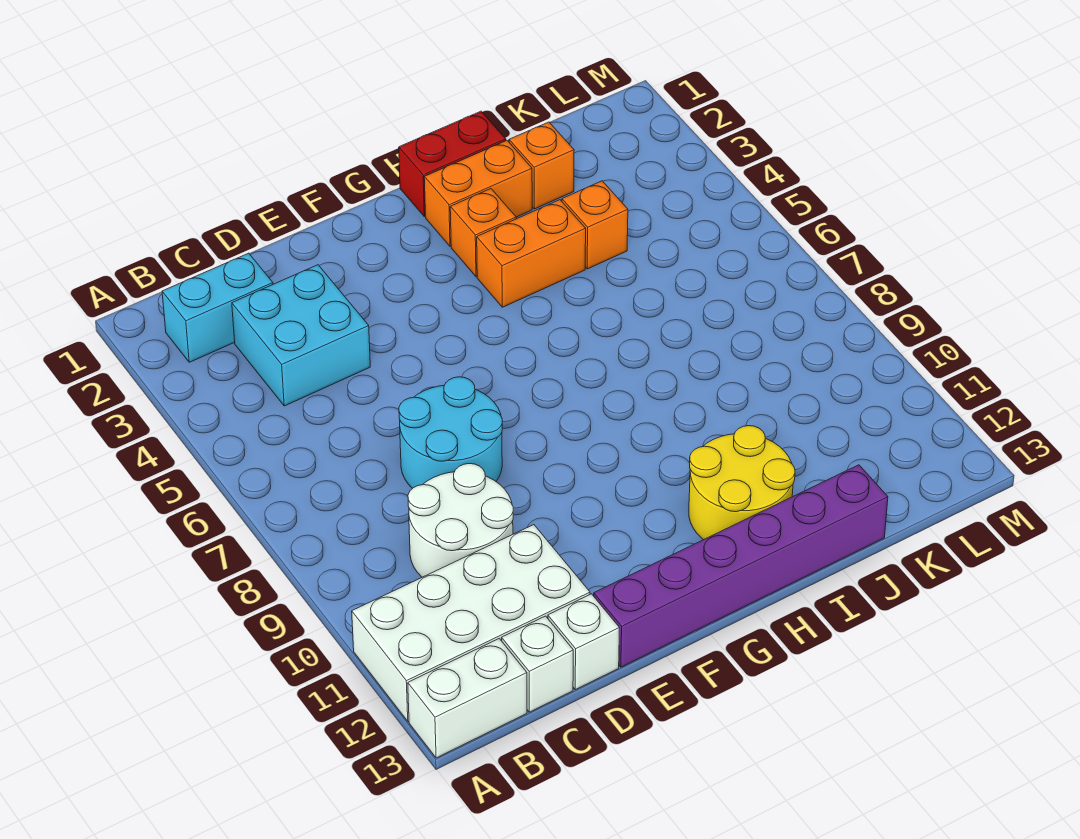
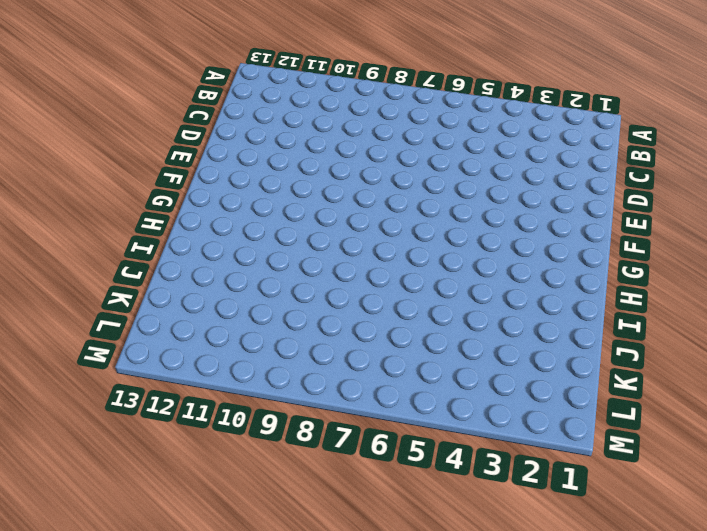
none -> white 2x4 brick [352,525,590,721]
none -> white 1x2 brick [408,639,527,758]
none -> cyan 1x2 brick [162,253,273,362]

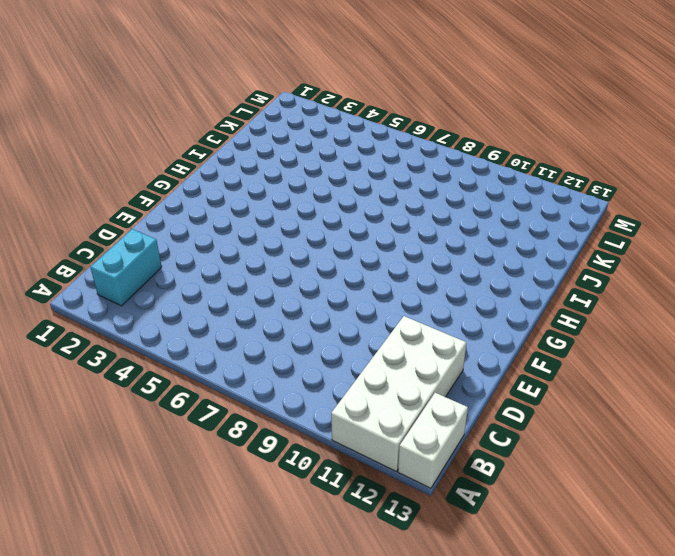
none -> cyan 2x2 brick [232,265,370,406]
none -> white 2x2 round brick [408,464,513,577]
none -> white 1x1 brick [502,616,573,712]

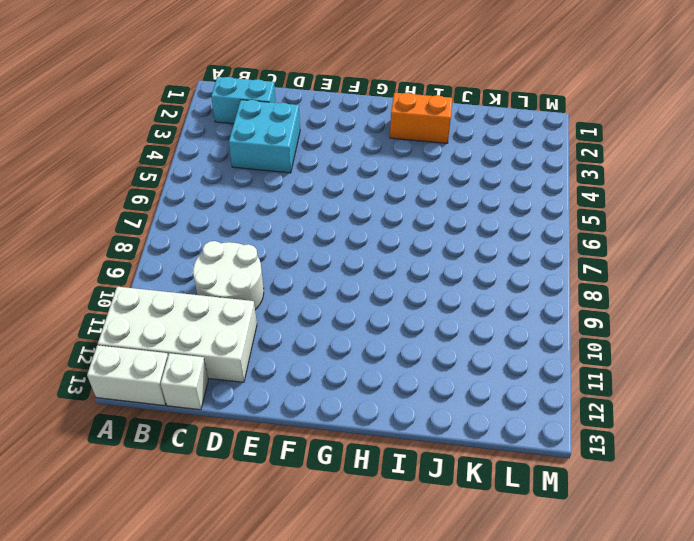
none -> cyan 2x2 round brick [399,377,502,489]
none -> white 1x1 brick [548,594,620,690]
none -> purple 1x6 brick [594,465,888,667]

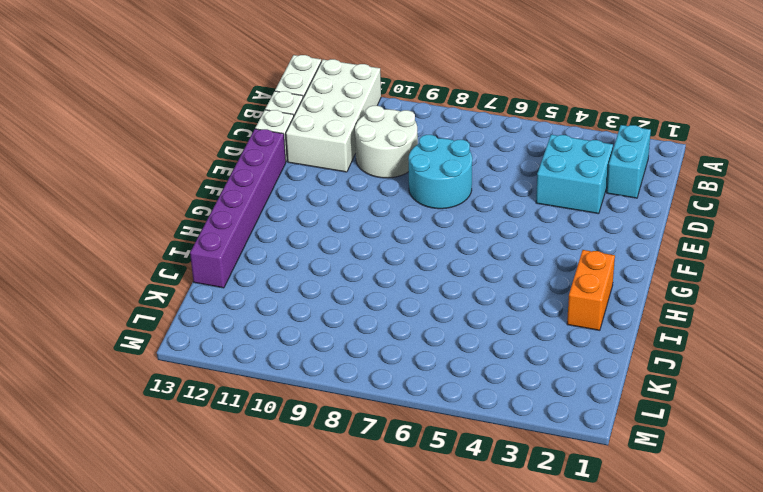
none -> red 1x2 brick [399,111,506,217]
none -> orange 1x1 brick [450,189,516,277]
none -> orange 1x2 brick [477,200,586,307]

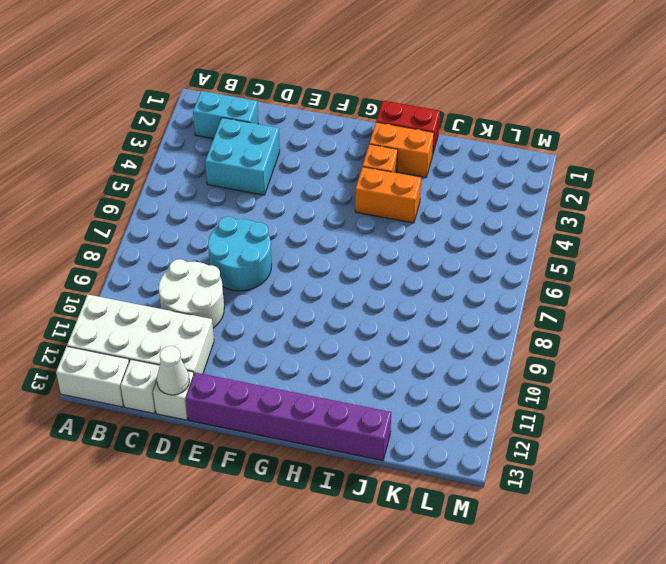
white 1x1 cone [157,346,189,395] -> none
none -> yellow 2x2 round brick [689,426,795,540]
none -> orange 1x1 brick [509,122,574,209]
none -> orange 1x1 brick [562,181,628,269]

